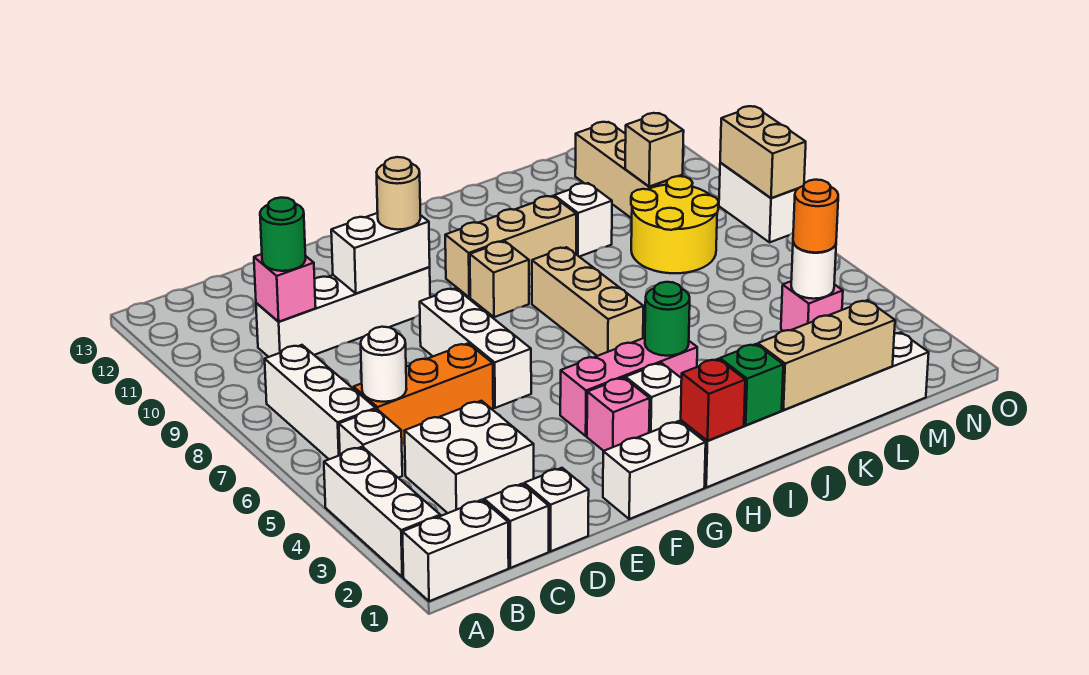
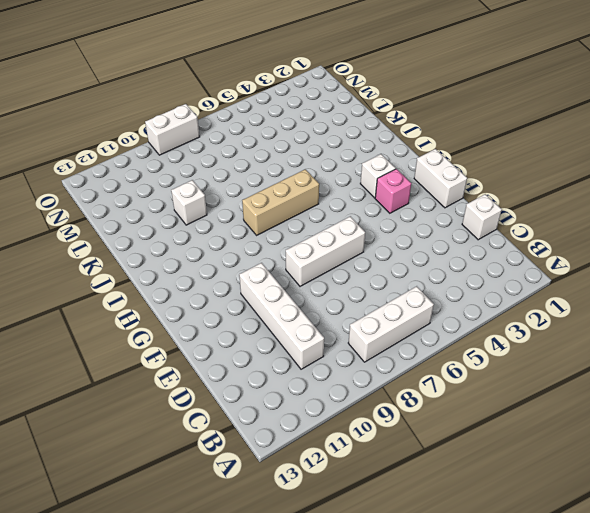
none -> white 1x2 brick [402,500,509,601]
none -> white 1x3 brick [324,447,440,577]
none -> white 1x1 brick [339,409,402,478]
none -> white 1x1 brick [484,484,549,568]

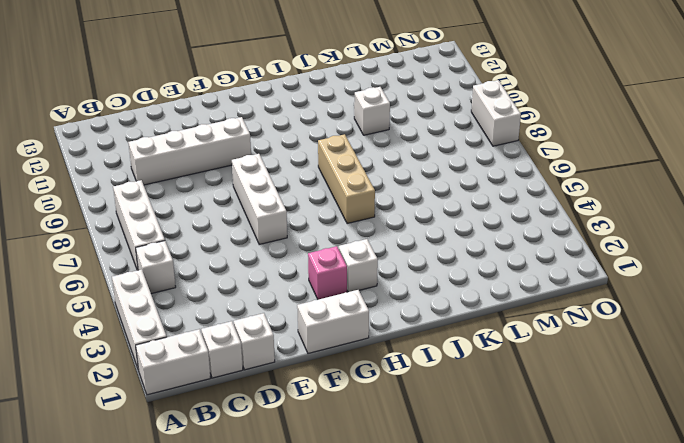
none -> white 2x2 brick [405,401,534,513]
none -> orange 1x3 brick [353,343,493,443]
none -> pink 1x3 brick [560,338,697,436]
none -> white 1x6 brick [681,332,929,487]

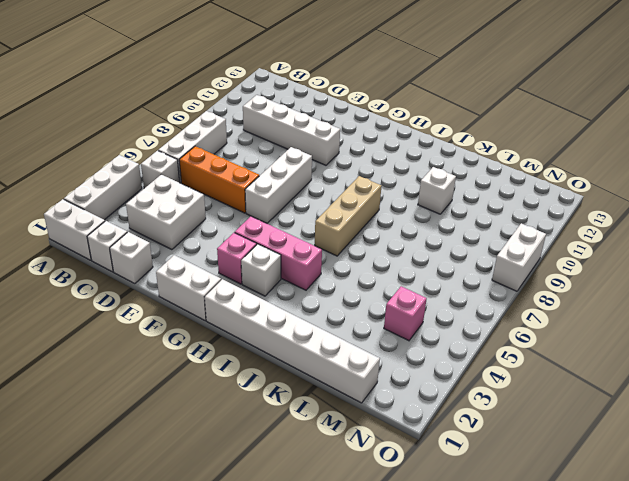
none -> tan 1x1 brick [470,241,529,317]
none -> tan 1x3 brick [445,196,576,297]
none -> yellow 2x2 round brick [631,176,719,273]
none -> tan 1x3 brick [575,122,683,218]

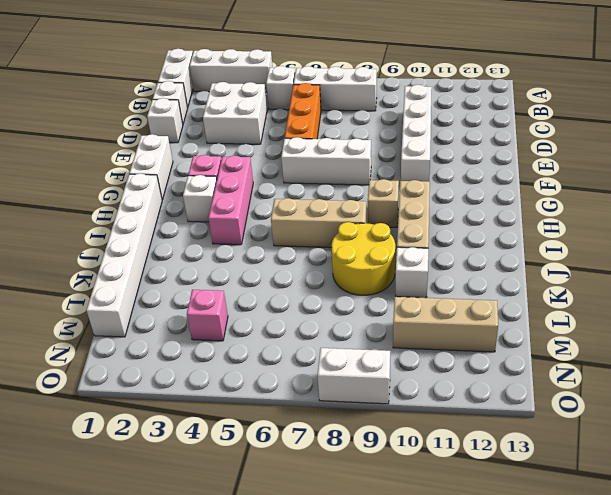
yellow 2x2 round brick [332,222,395,295] -> yellow 2x2 round brick moved to [631,176,719,273]
none -> white 1x1 round brick [361,327,407,402]
none -> pink 1x1 brick [254,254,316,322]
none -> white 1x2 brick [331,213,430,293]
none -> red 1x1 brick [681,359,745,441]

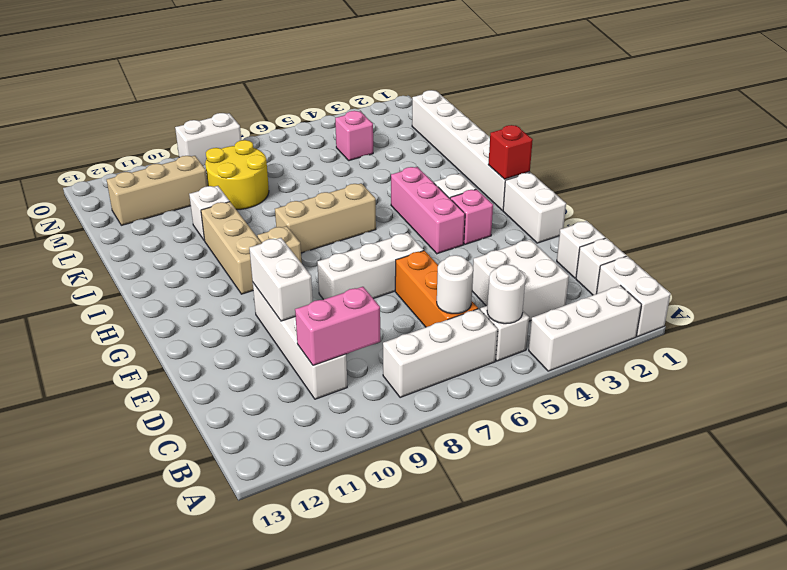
white 1x1 round brick [487,264,525,324] -> white 1x1 round brick moved to [791,242,836,299]
pink 1x2 brick [295,287,380,366] -> pink 1x1 brick [254,254,316,322]
none -> green 1x1 brick [720,344,783,425]
none -> green 1x1 round brick [645,282,690,356]
none -> tan 1x3 brick [758,300,895,410]
none -> tan 1x1 brick [625,113,684,187]

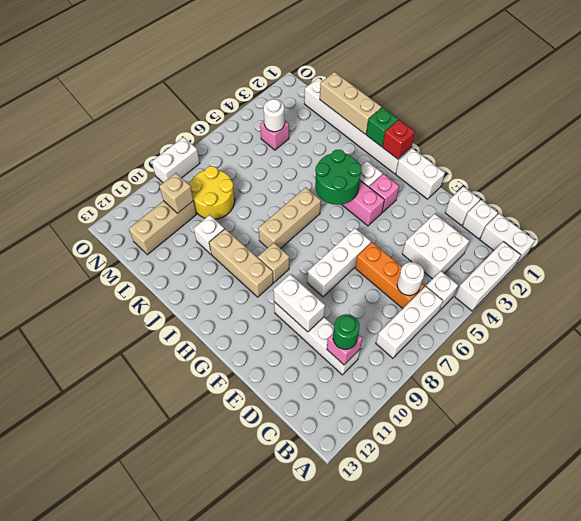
green 2x2 round brick [315,150,362,205] -> green 1x1 round brick [645,282,690,356]
none -> tan 1x2 brick [720,106,806,198]
none -> tan 1x1 round brick [377,157,421,230]
none -> orange 1x1 round brick [793,180,838,253]

